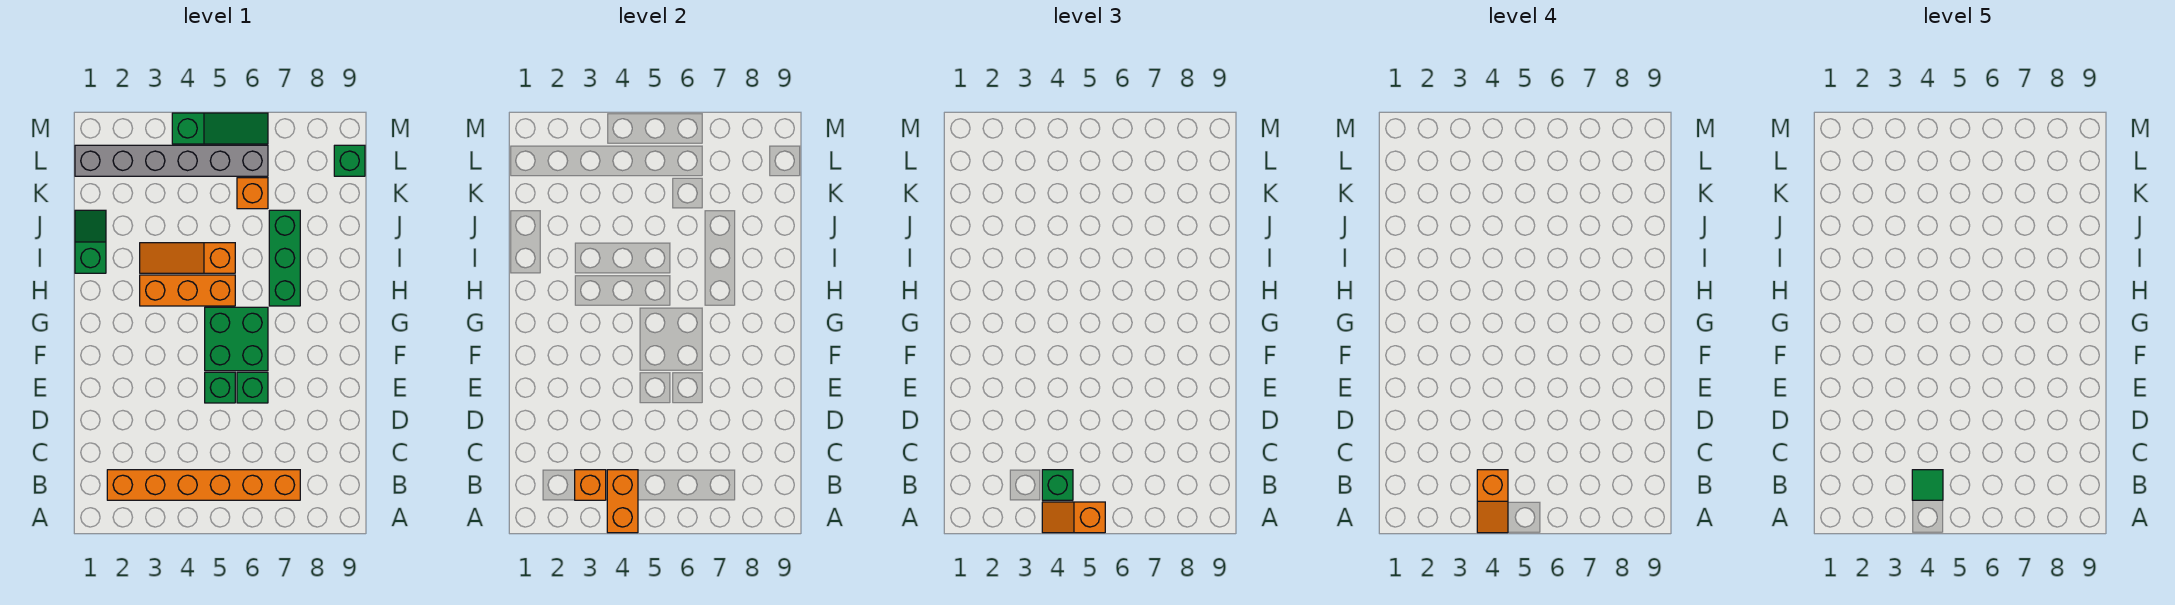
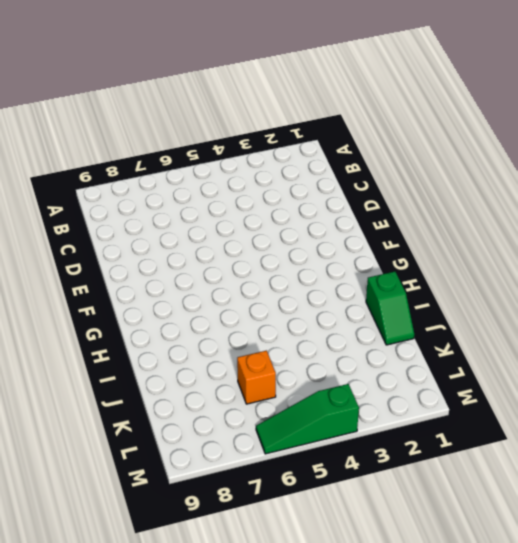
none -> orange 1x6 brick [107,470,300,500]
none -> green 1x1 brick [205,372,235,403]
none -> green 1x1 brick [237,372,268,403]

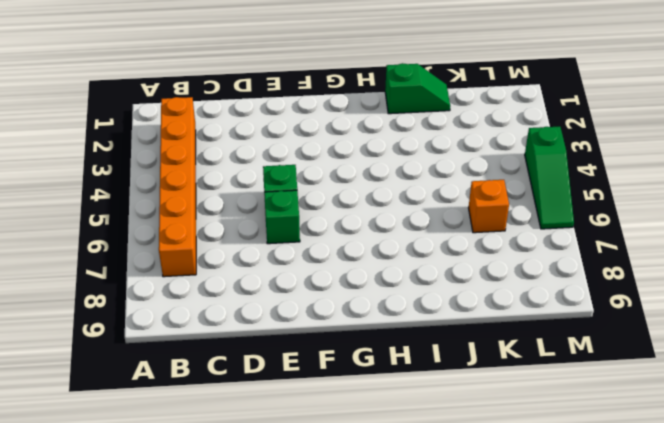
none -> green 2x2 brick [205,307,268,371]
none -> orange 1x3 brick [140,275,235,306]
none -> green 1x3 brick [269,210,300,306]

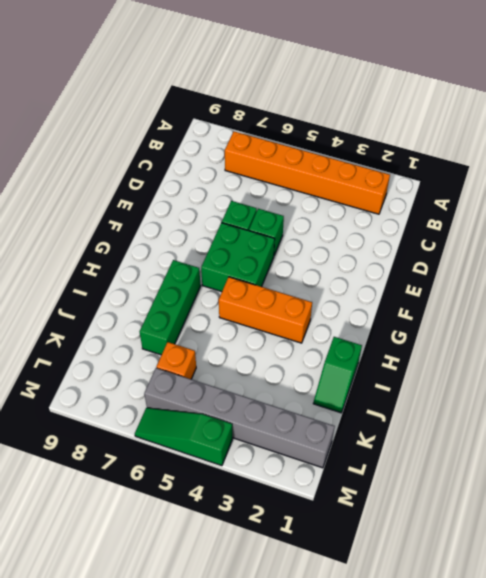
none -> orange 1x3 slope [140,243,235,273]
none -> green 1x1 brick [334,145,365,176]
none -> orange 1x2 brick [607,470,638,533]

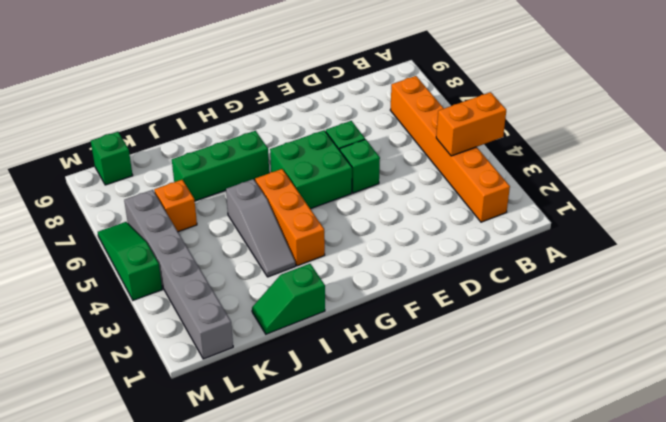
grey 1x3 slope [226,179,296,277] -> orange 1x3 slope [140,243,235,273]
none -> orange 1x1 brick [575,470,606,500]
none -> orange 1x2 slope [1042,502,1105,533]
none -> green 1x1 brick [1042,470,1073,500]

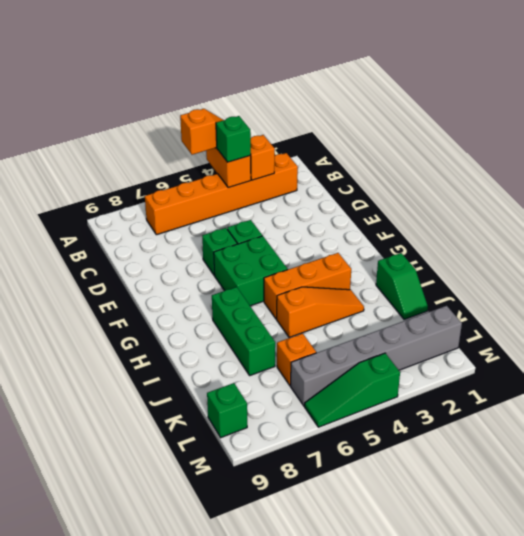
none -> orange 1x2 slope [1477,470,1508,533]
none -> green 1x1 tile [1912,470,1943,500]

